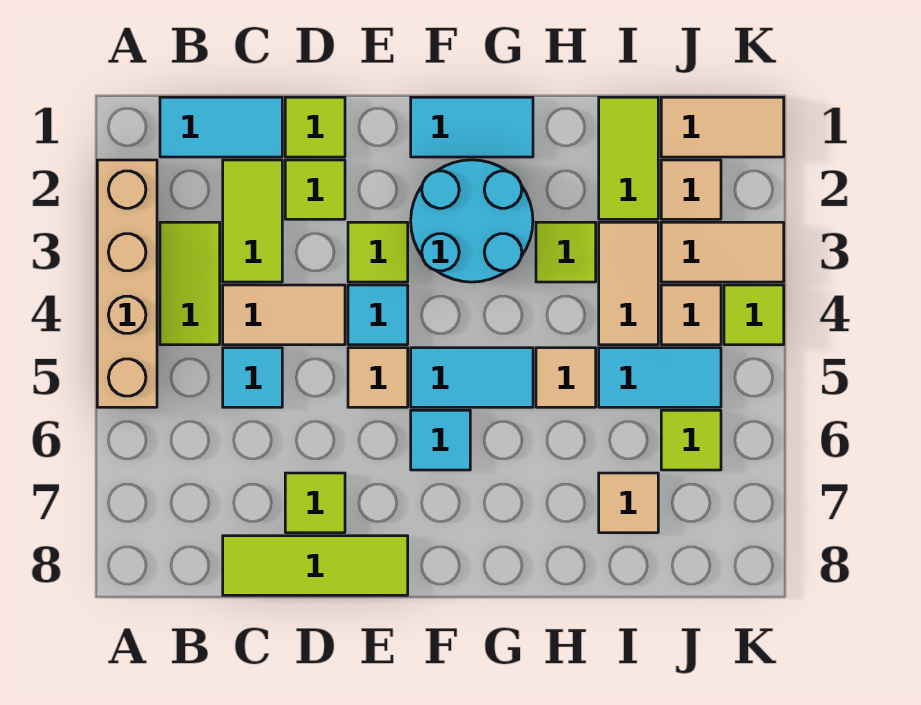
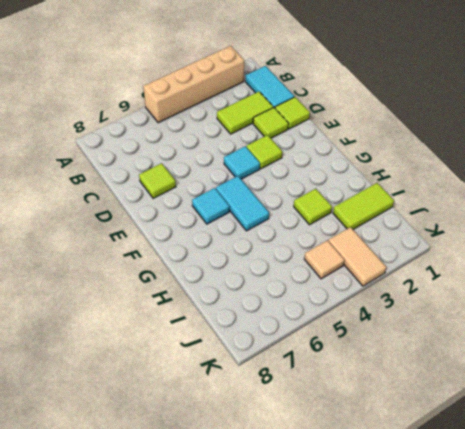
none -> lime 1x2 tile [160,222,220,345]
none -> tan 1x2 tile [223,285,345,345]
none -> cyan 1x1 tile [223,348,282,407]

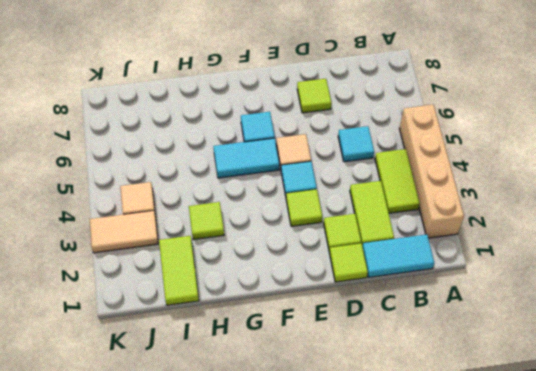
none -> tan 1x2 tile [223,285,345,345]
none -> lime 1x3 tile [223,536,408,595]
none -> cyan 1x2 tile [411,97,533,157]

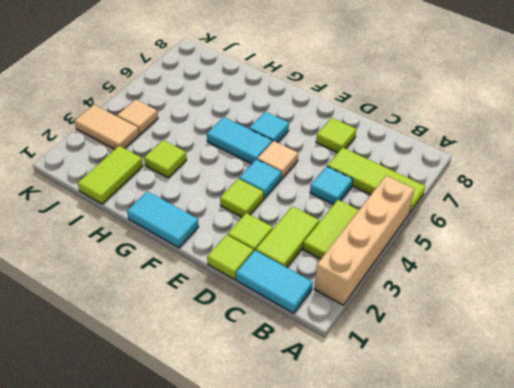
lime 1x3 tile [327,148,425,213] -> lime 1x3 tile moved to [223,536,408,595]
none -> tan 1x2 tile [223,285,345,345]
none -> cyan 2x2 round brick [411,160,533,282]
none -> tan 1x1 tile [536,348,596,407]

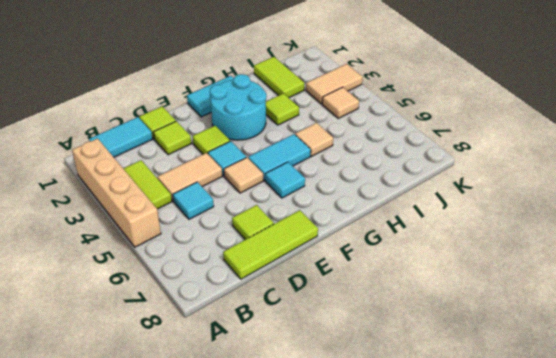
none -> lime 1x2 tile [223,160,282,282]
none -> tan 1x2 tile [599,222,658,345]
none -> cyan 1x2 tile [599,348,721,407]

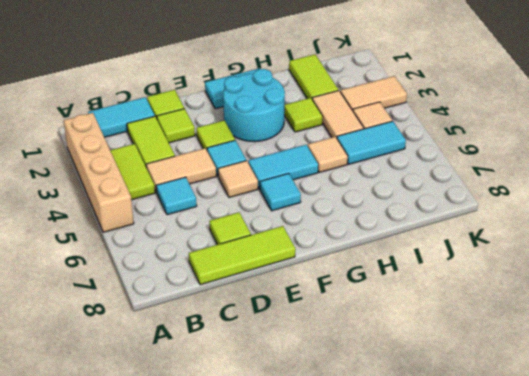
none -> tan 1x1 tile [599,473,658,533]
none -> tan 1x2 tile [661,97,784,157]
none -> tan 1x1 tile [661,160,721,219]

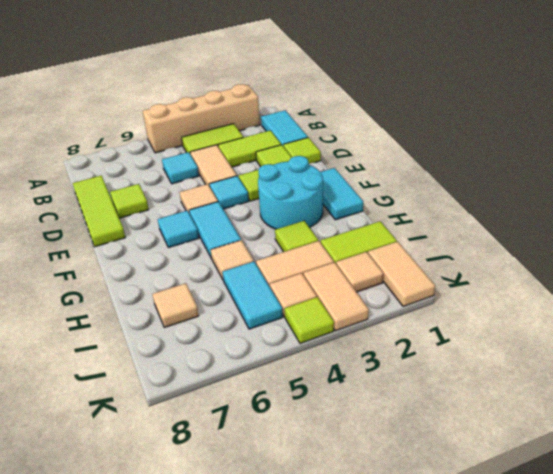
none -> lime 1x1 tile [661,410,721,470]

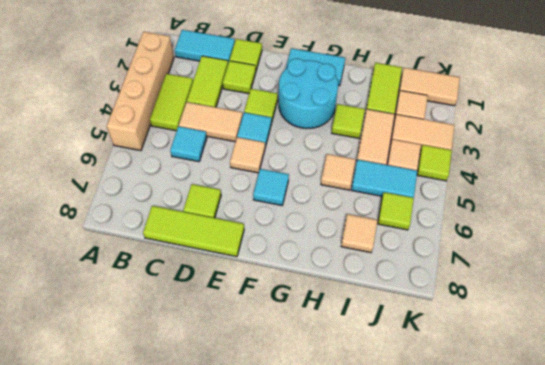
none -> cyan 1x2 tile [411,348,533,407]

